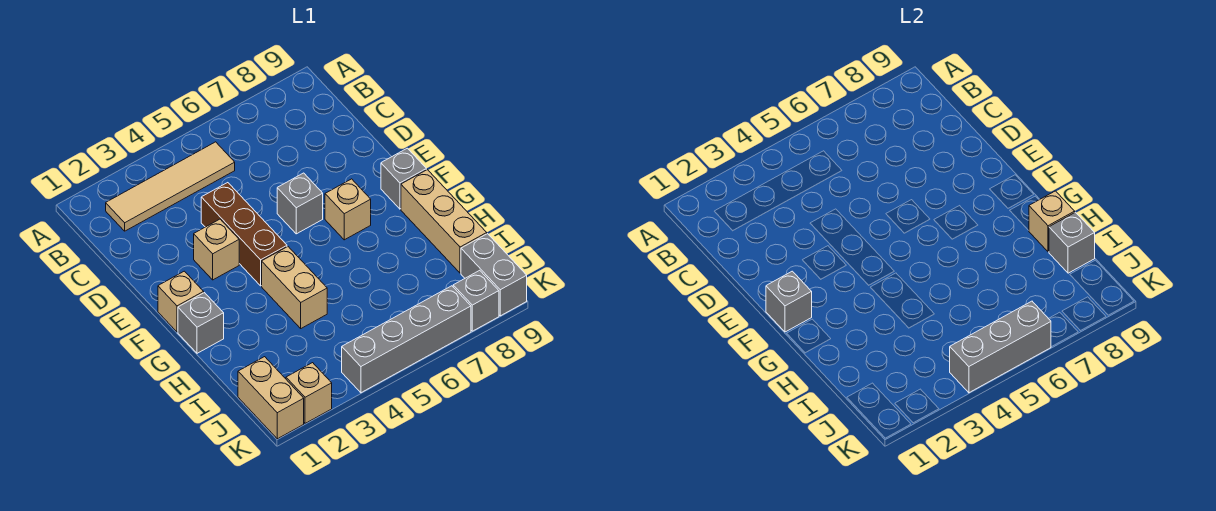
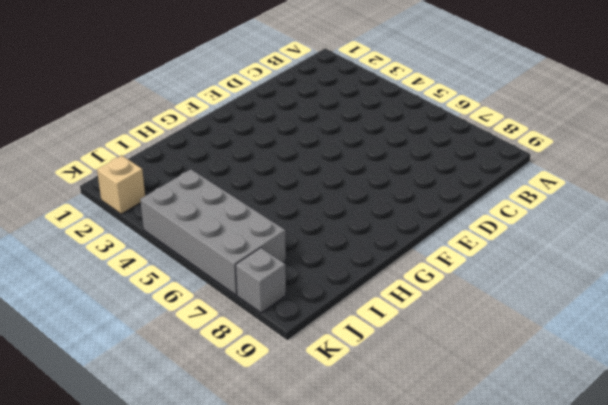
grey 2x4 brick [140,169,286,295] -> grey 1x4 brick [342,286,471,393]
none -> tan 1x4 tile [106,142,235,231]
none -> brown 1x3 brick [201,183,287,286]
none -> tan 1x1 brick [194,219,239,280]

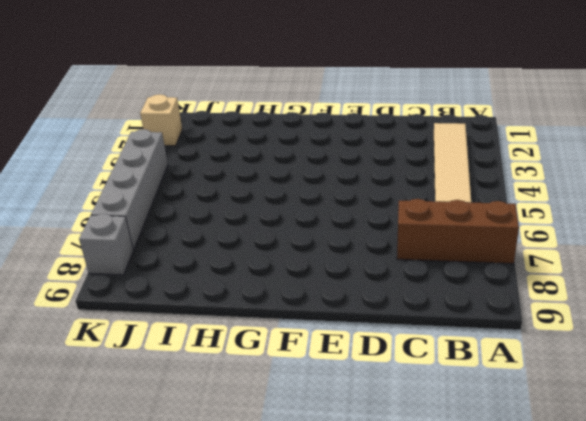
brown 1x3 brick [397,199,519,264] -> brown 1x3 brick moved to [201,183,287,286]
none -> tan 1x1 brick [194,219,239,280]
none -> grey 1x1 brick [277,173,323,234]
none -> tan 1x1 brick [158,271,204,332]

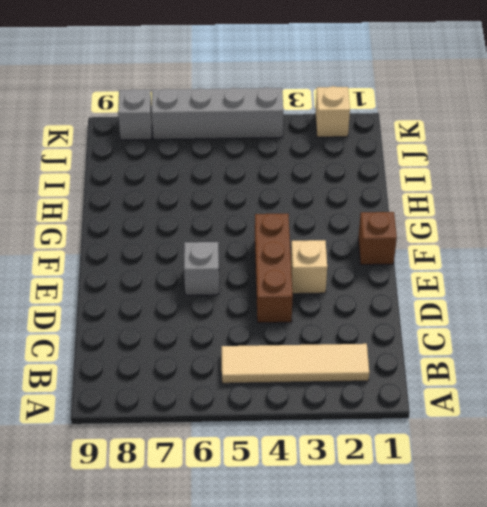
brown 1x1 brick [358,212,397,265] -> tan 1x1 brick [158,271,204,332]
none -> tan 1x1 brick [325,179,371,240]
none -> grey 1x1 brick [381,148,426,209]
none -> grey 1x1 brick [178,293,224,353]

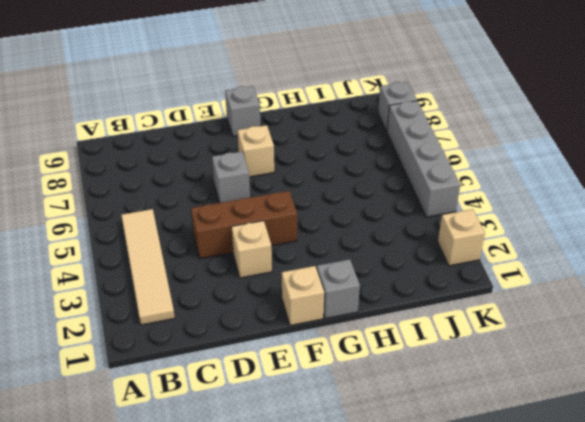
none -> tan 1x2 brick [262,247,327,328]
none -> tan 1x3 brick [401,170,487,273]
none -> tan 1x2 brick [238,357,304,439]

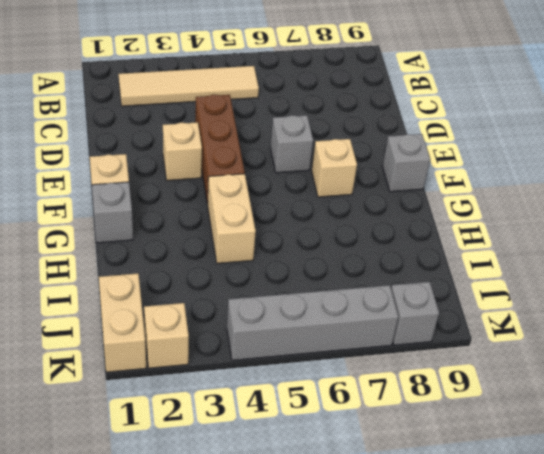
none -> tan 1x3 brick [401,170,487,273]
none -> grey 1x2 brick [461,234,527,316]
none -> grey 1x1 brick [766,271,812,332]

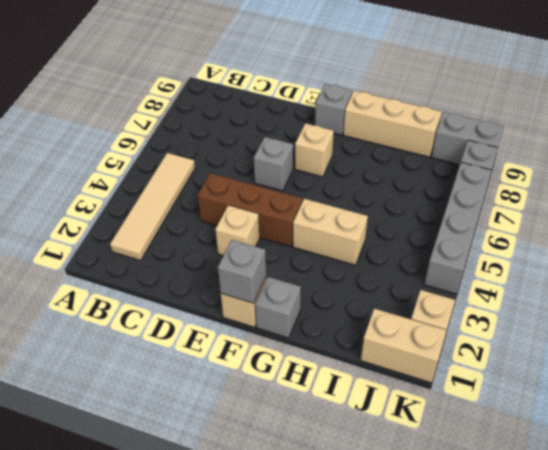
none -> tan 1x1 brick [1029,191,1075,252]
none -> grey 1x1 brick [1049,212,1095,273]
none -> grey 1x3 brick [950,301,1051,393]

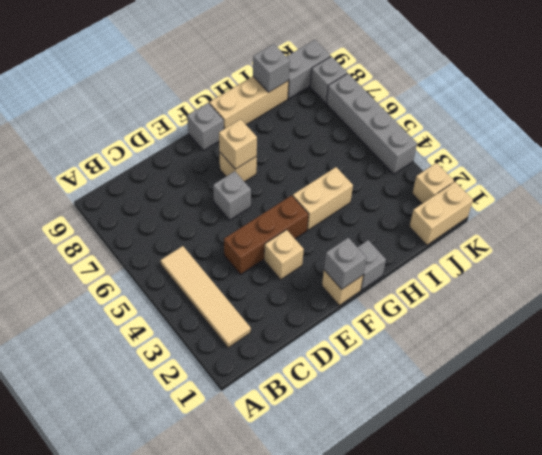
tan 1x1 brick [219,119,257,169] -> tan 1x1 brick moved to [1029,191,1075,252]
none -> grey 1x3 brick [950,301,1051,393]

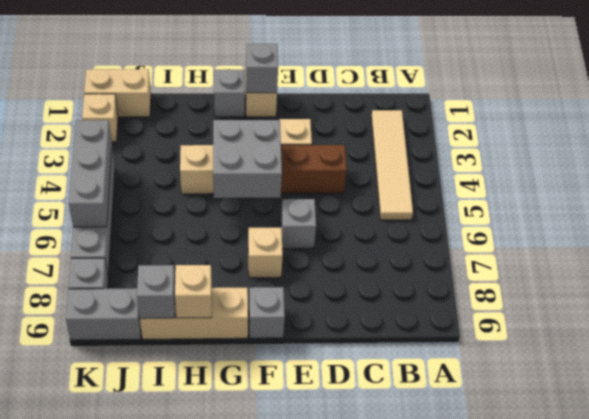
grey 2x2 brick [213,120,282,198] -> none

